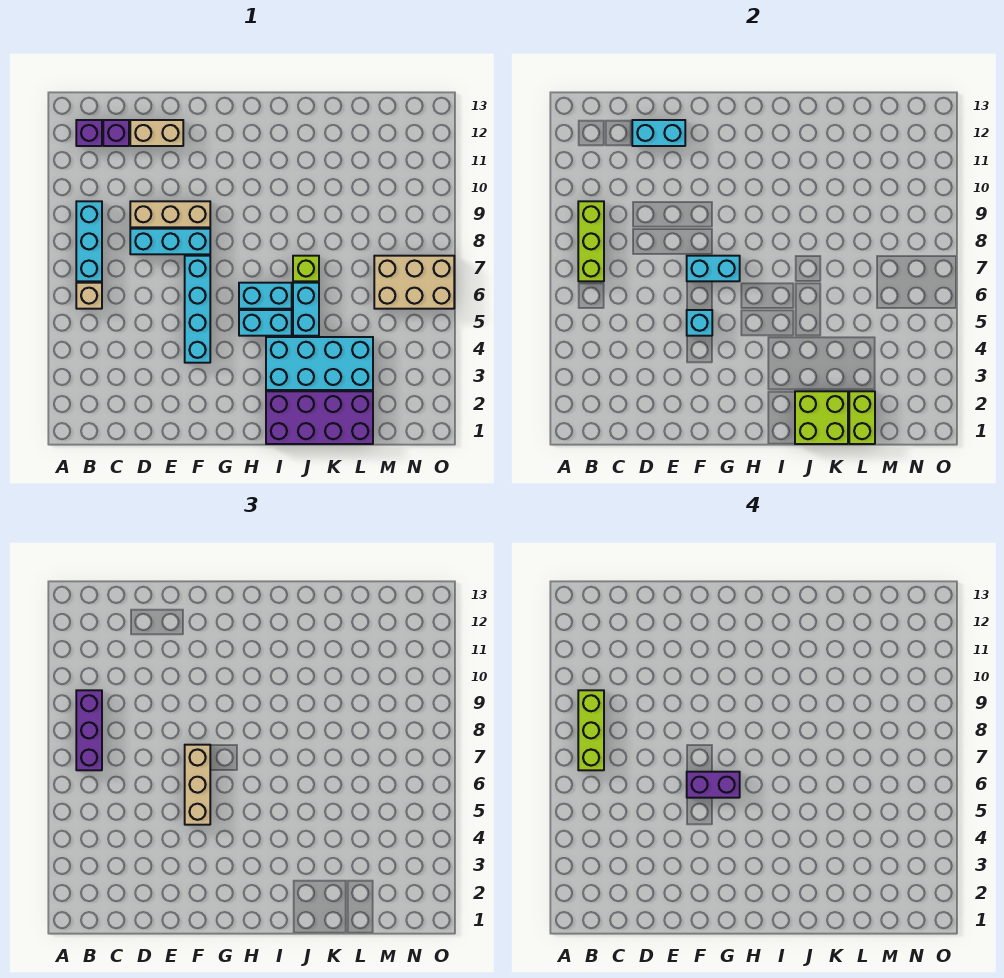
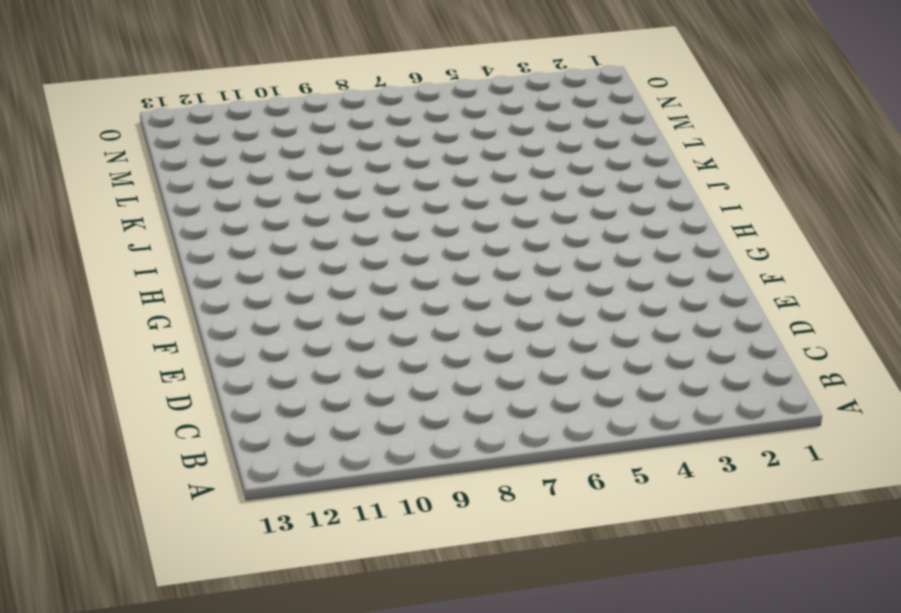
none -> tan 1x1 brick [76,283,102,309]
none -> cyan 1x3 brick [76,201,102,281]
none -> purple 1x1 brick [76,120,102,146]

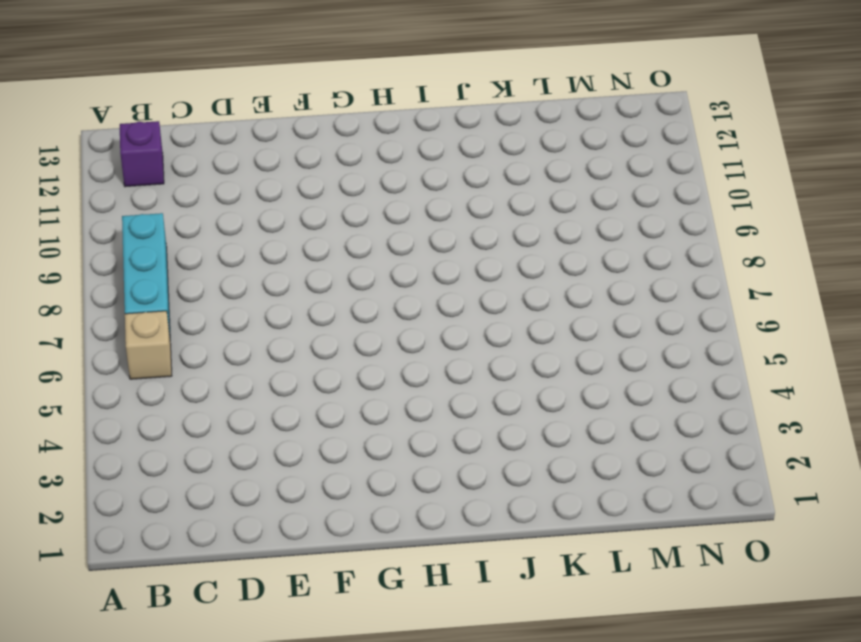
none -> purple 1x1 brick [103,120,129,146]
none -> cyan 1x3 brick [130,229,210,254]
none -> tan 1x3 brick [130,201,210,227]

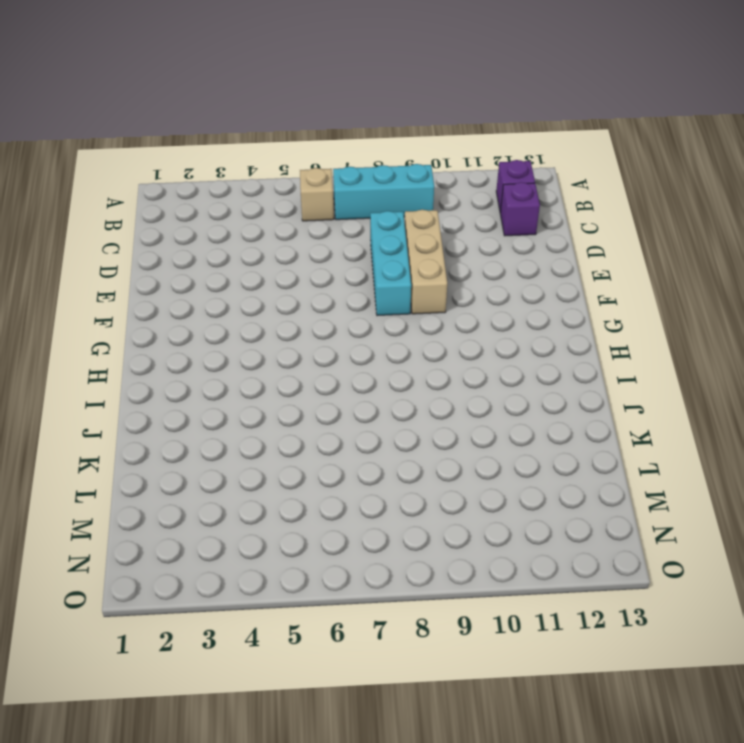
none -> tan 1x2 brick [130,120,183,146]
none -> cyan 1x4 brick [185,256,210,363]
none -> cyan 1x2 brick [239,310,292,336]

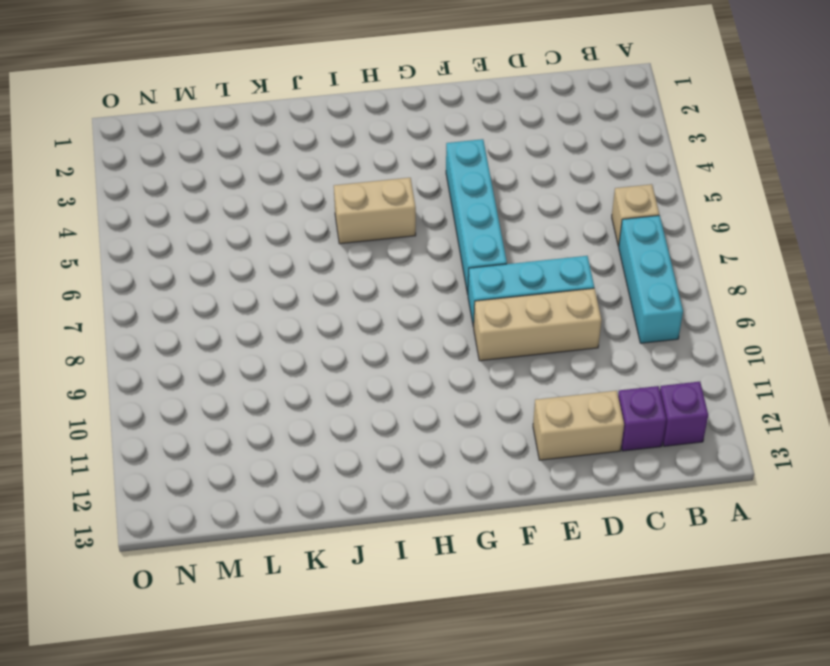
tan 1x2 brick [334,178,416,244] -> cyan 1x2 brick [239,310,292,336]
none -> cyan 1x2 brick [239,283,292,309]
none -> purple 2x4 brick [266,391,373,444]
none -> cyan 2x4 brick [266,337,373,390]

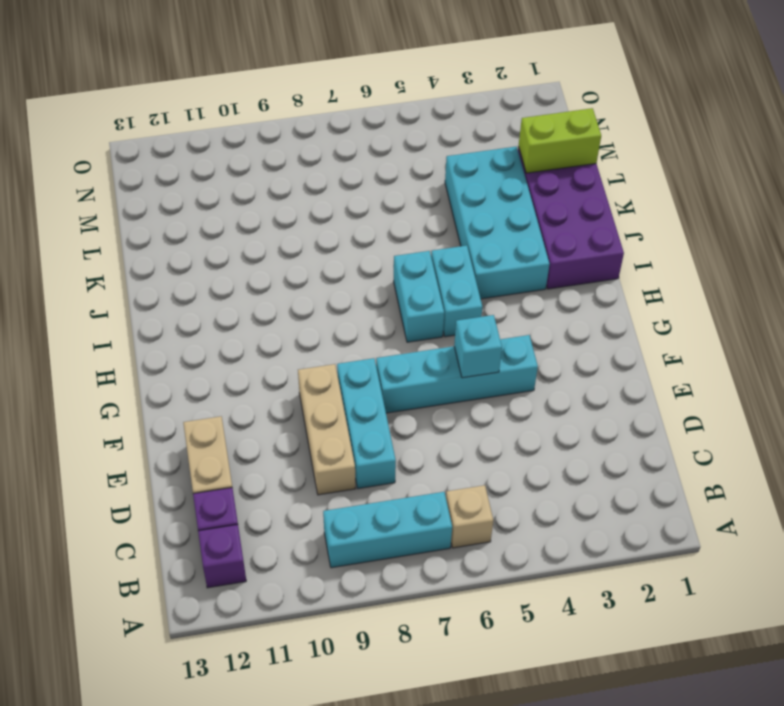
none -> cyan 1x2 brick [293,283,319,336]
none -> lime 1x1 brick [293,256,319,281]
none -> tan 2x3 brick [374,256,454,309]

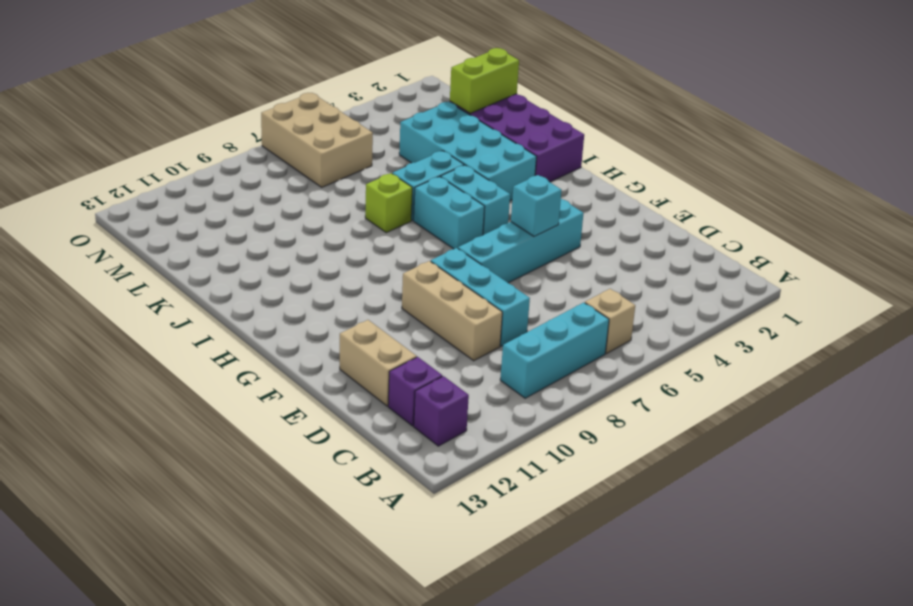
none -> lime 1x3 brick [578,201,604,281]
none -> cyan 1x2 brick [632,120,685,146]
none -> cyan 1x2 brick [687,256,740,281]

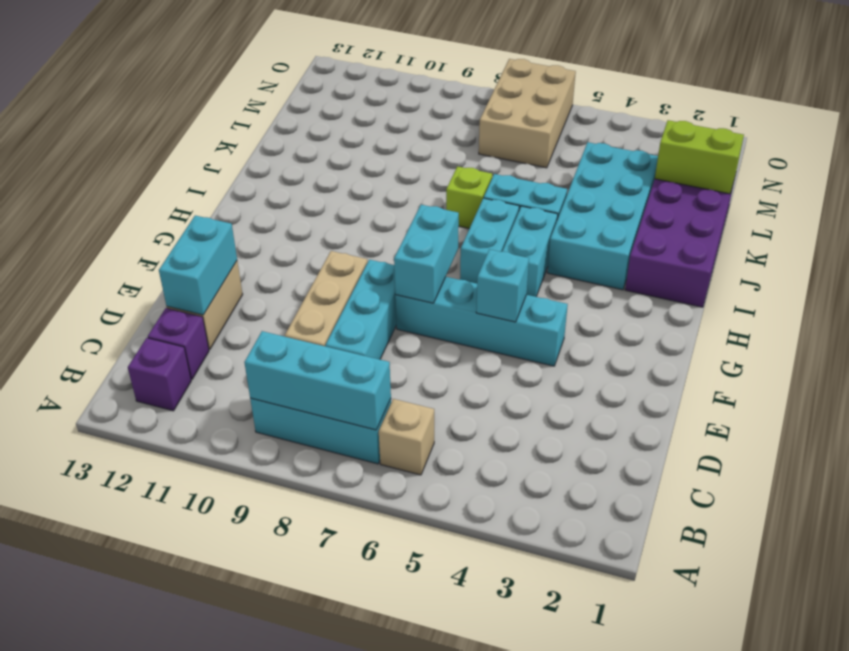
cyan 1x3 brick [244,331,391,430] -> lime 1x3 brick [578,201,604,281]
none -> lime 2x2 brick [795,391,848,444]
none -> purple 1x3 brick [76,690,102,770]
none -> tan 1x3 brick [185,745,210,825]

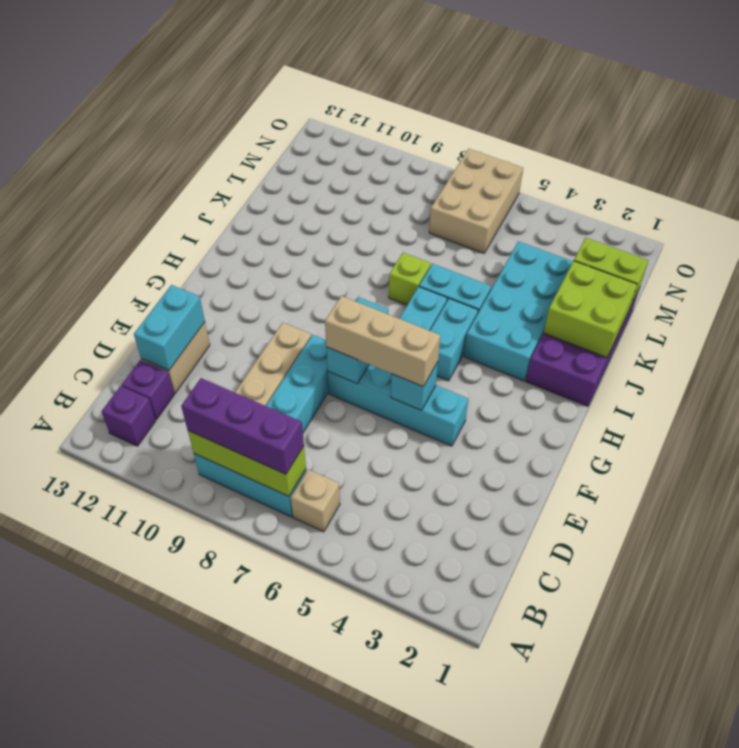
none -> lime 1x3 brick [578,690,604,770]
none -> purple 1x2 brick [687,772,740,798]

